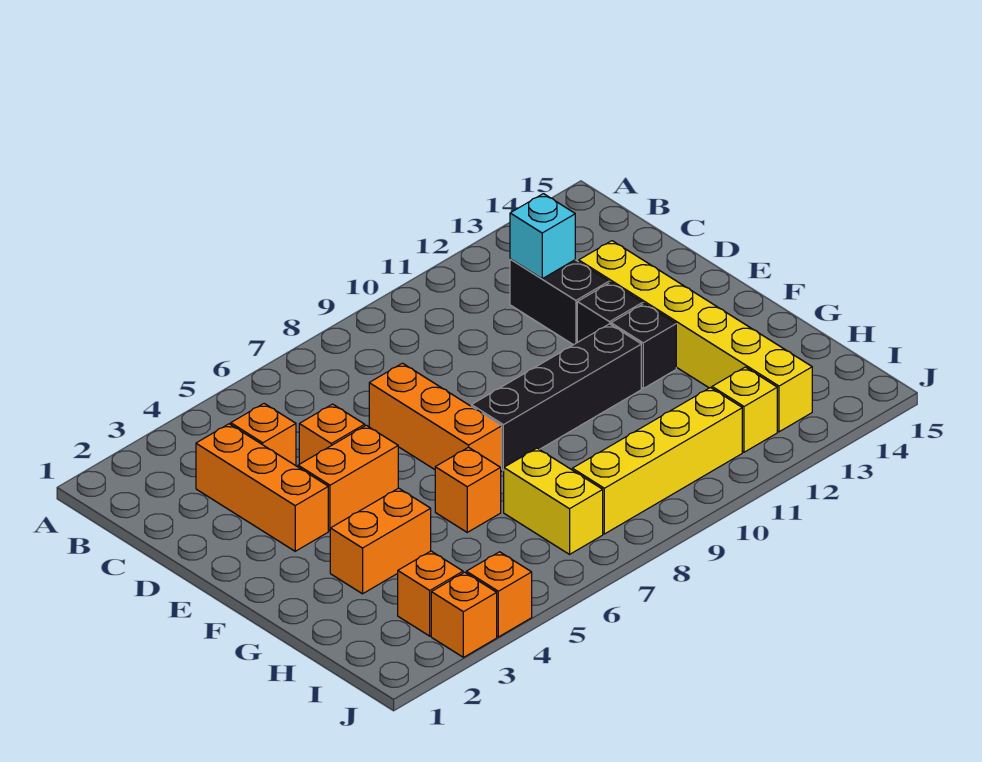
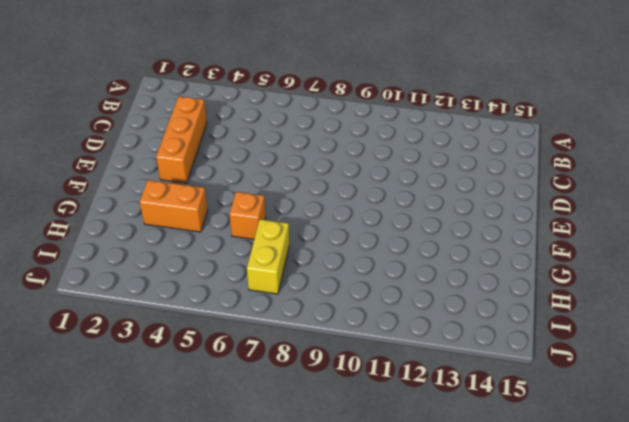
none -> orange 1x1 brick [231,404,296,466]
none -> black 1x2 brick [510,259,609,345]
none -> orange 1x1 brick [299,404,365,464]

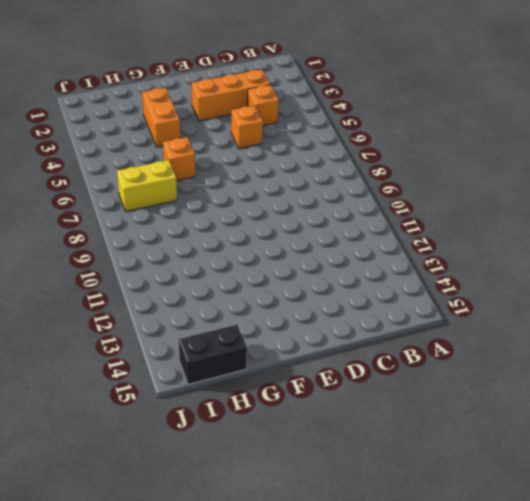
black 1x2 brick [179,325,247,384] -> black 1x2 brick moved to [510,259,609,345]
none -> orange 1x3 brick [369,363,502,472]
none -> yellow 1x6 brick [579,241,812,432]
none -> orange 1x2 brick [298,425,398,531]

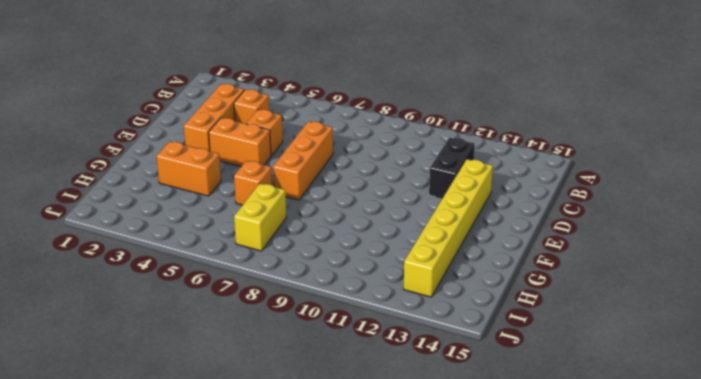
none -> black 1x1 brick [577,282,643,342]
none -> black 1x4 brick [471,324,641,470]
none -> black 1x1 brick [611,303,676,388]

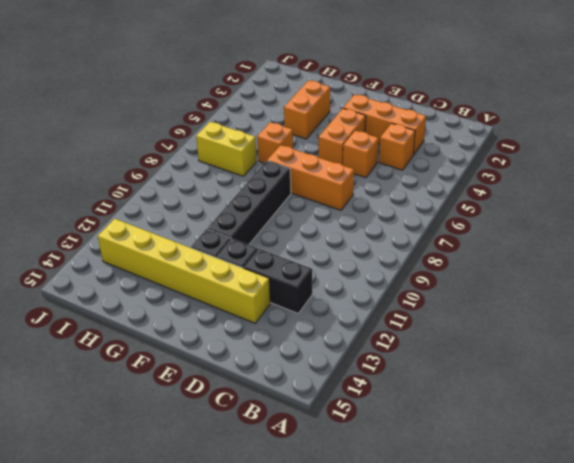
none -> orange 1x1 brick [398,551,463,636]
none -> yellow 1x4 brick [572,388,742,534]
none -> yellow 1x1 brick [712,367,777,452]

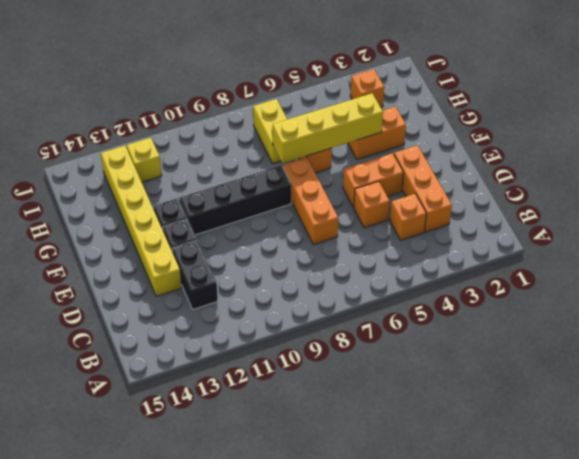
yellow 1x4 brick [273,93,383,163] -> yellow 1x4 brick moved to [572,388,742,534]
none -> orange 1x1 brick [431,572,497,657]
none -> orange 1x1 brick [466,552,532,637]
none -> cyan 1x1 brick [510,194,575,279]

